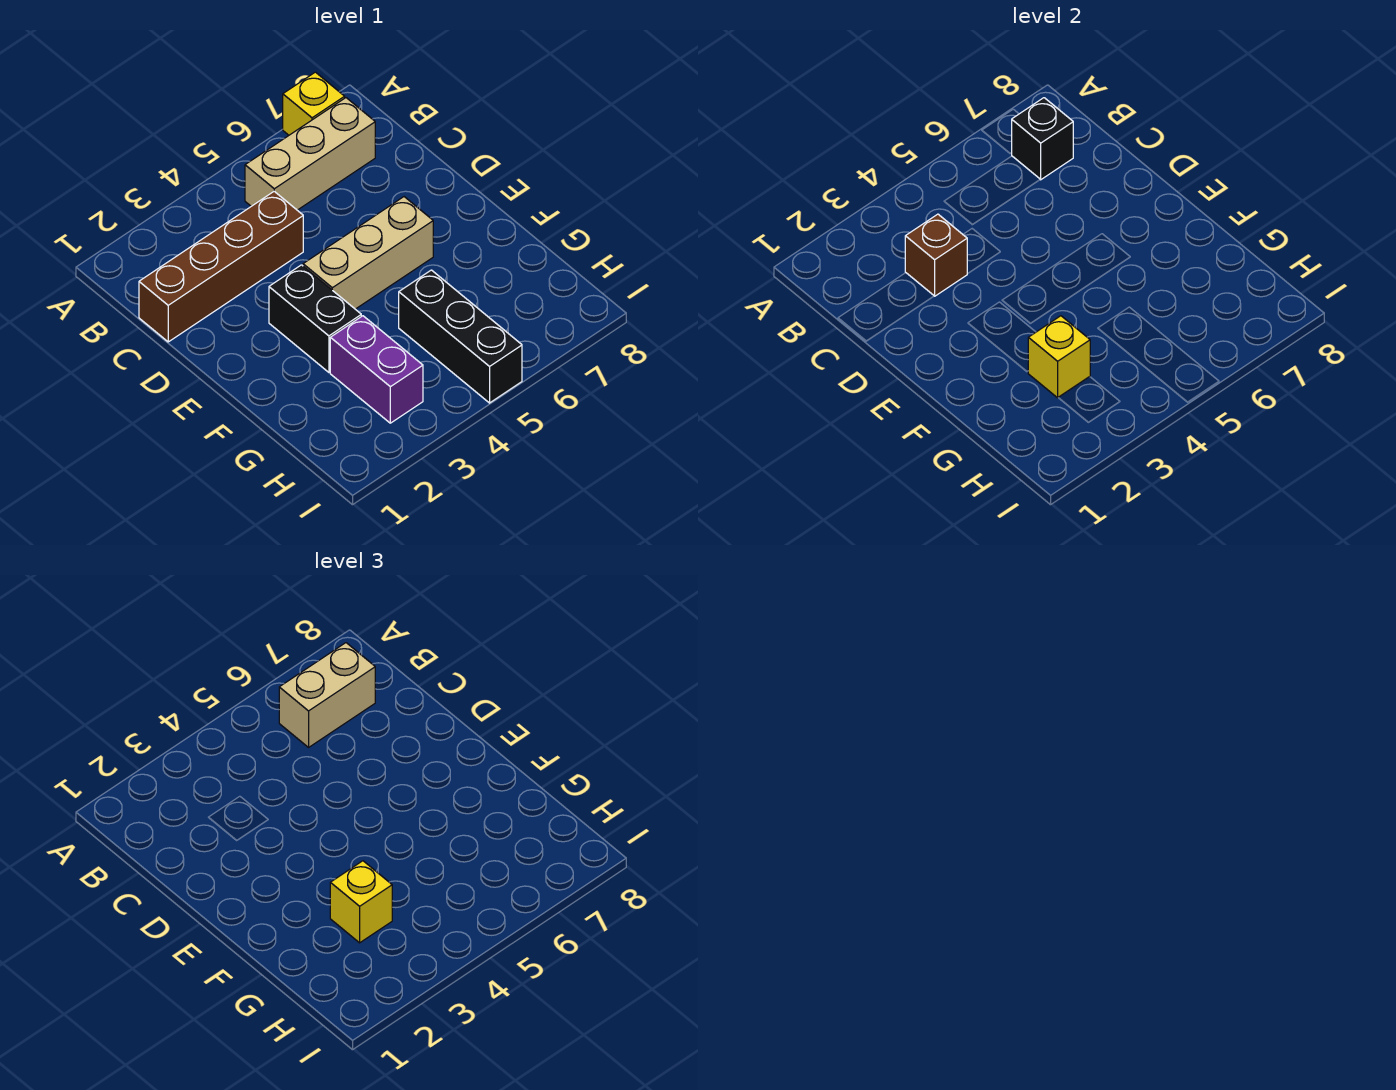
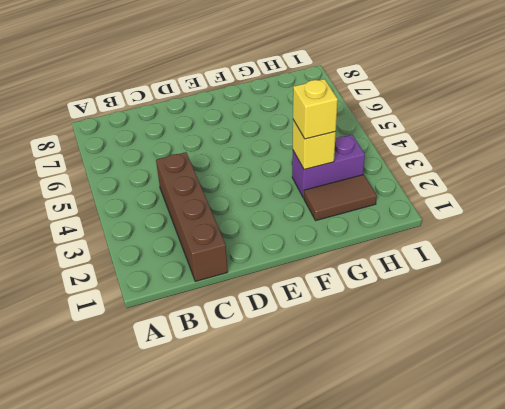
brown 1x2 tile [304,175,377,221] -> none
none -> yellow 1x1 brick [283,72,345,135]
none -> tan 1x3 brick [245,98,375,210]
none -> black 1x2 brick [269,265,361,372]

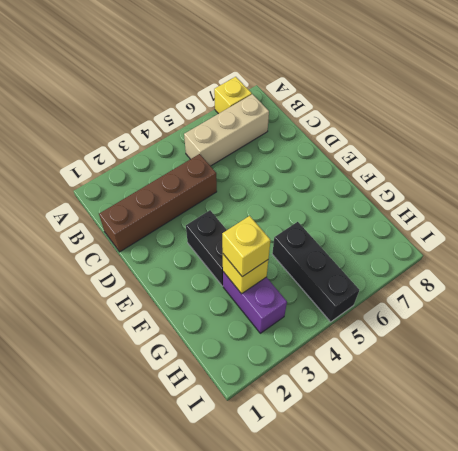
none -> tan 1x3 brick [303,197,433,309]
none -> black 1x1 brick [1012,98,1073,180]
none -> brown 1x1 brick [905,214,967,296]

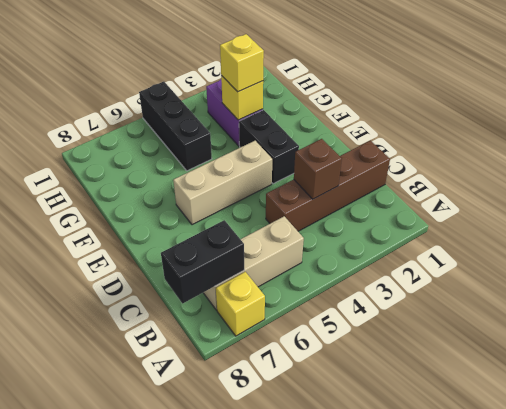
black 1x2 brick [161,220,244,304] -> black 1x1 brick [1012,98,1073,180]
none -> tan 1x2 brick [279,643,375,747]

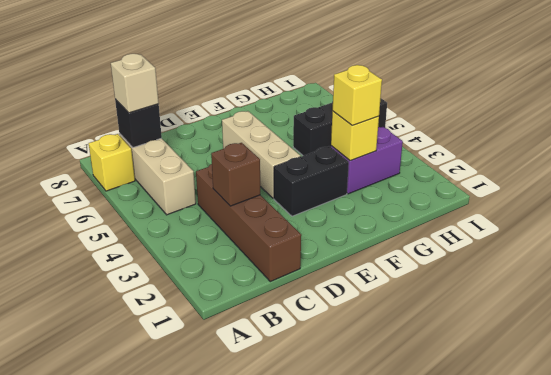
tan 1x1 brick [111,54,159,113] -> tan 1x2 brick [279,643,375,747]

